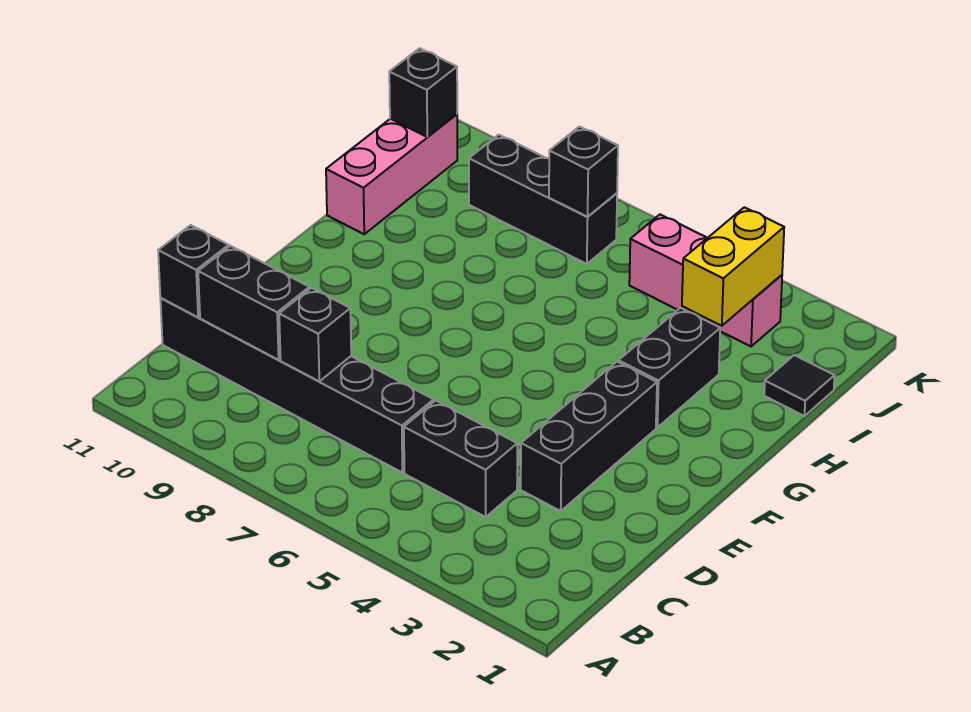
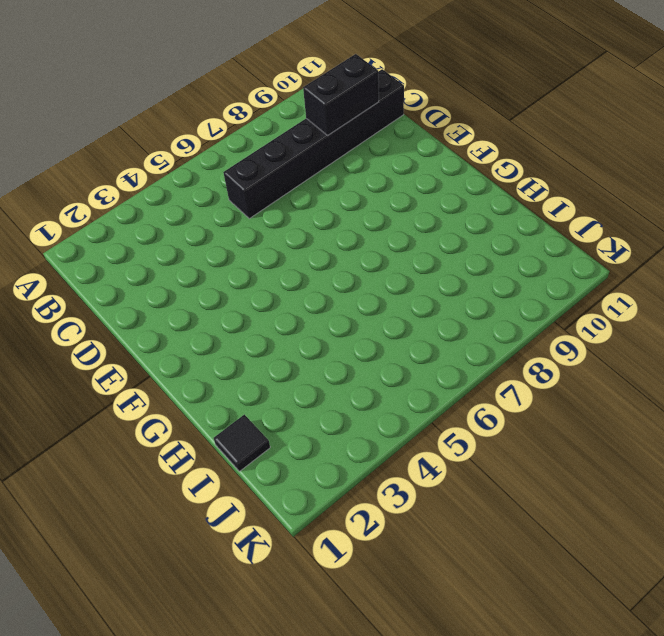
none -> black 1x2 brick [404,401,517,517]
none -> black 1x3 brick [521,362,657,511]
none -> black 1x2 brick [618,308,720,427]

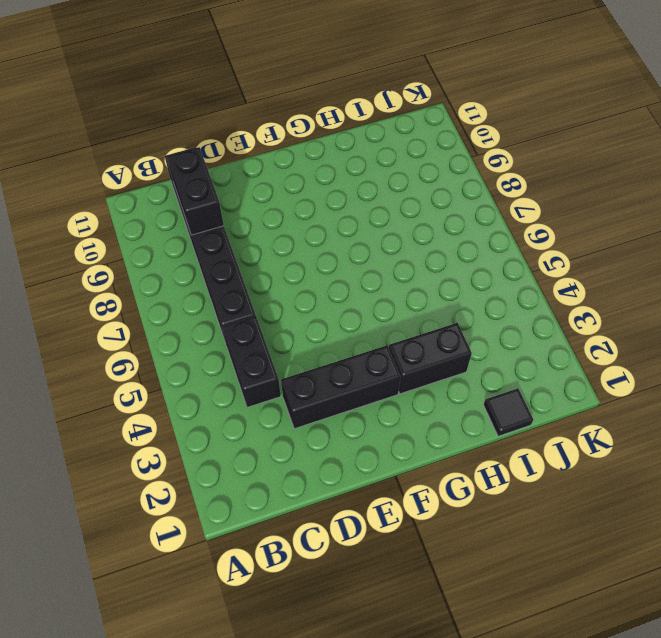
none -> pink 1x3 brick [326,114,457,234]
none -> pink 1x3 brick [629,215,782,346]
none -> black 1x3 brick [469,135,617,264]

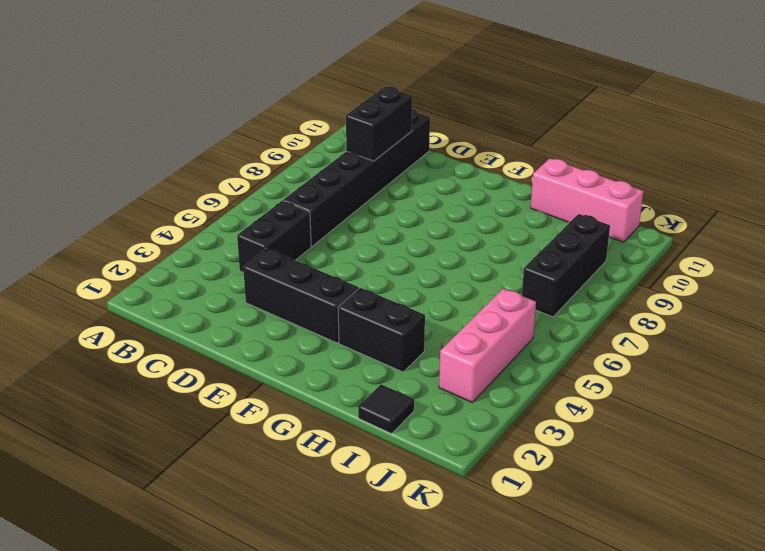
none -> black 1x1 brick [279,288,351,381]
none -> black 1x1 brick [158,225,229,317]
none -> yellow 1x2 brick [682,207,784,326]

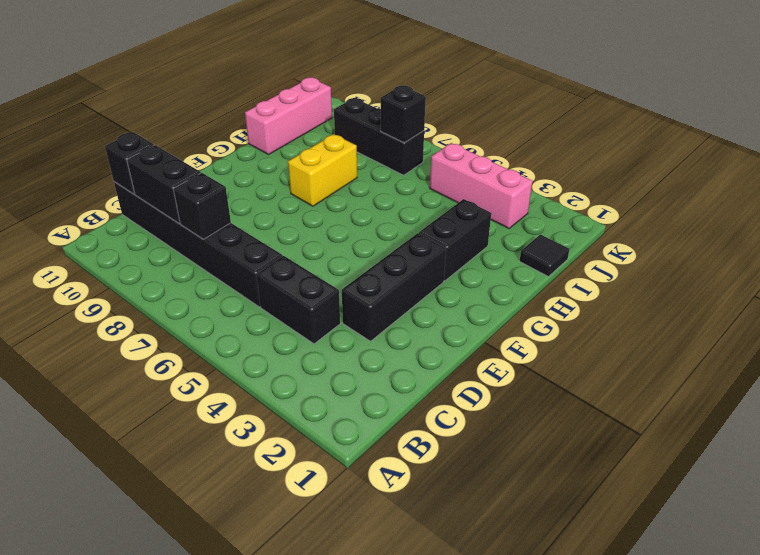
yellow 1x2 brick [288,134,357,206] -> yellow 1x2 brick moved to [682,207,784,326]
none -> black 1x1 brick [389,48,457,137]

